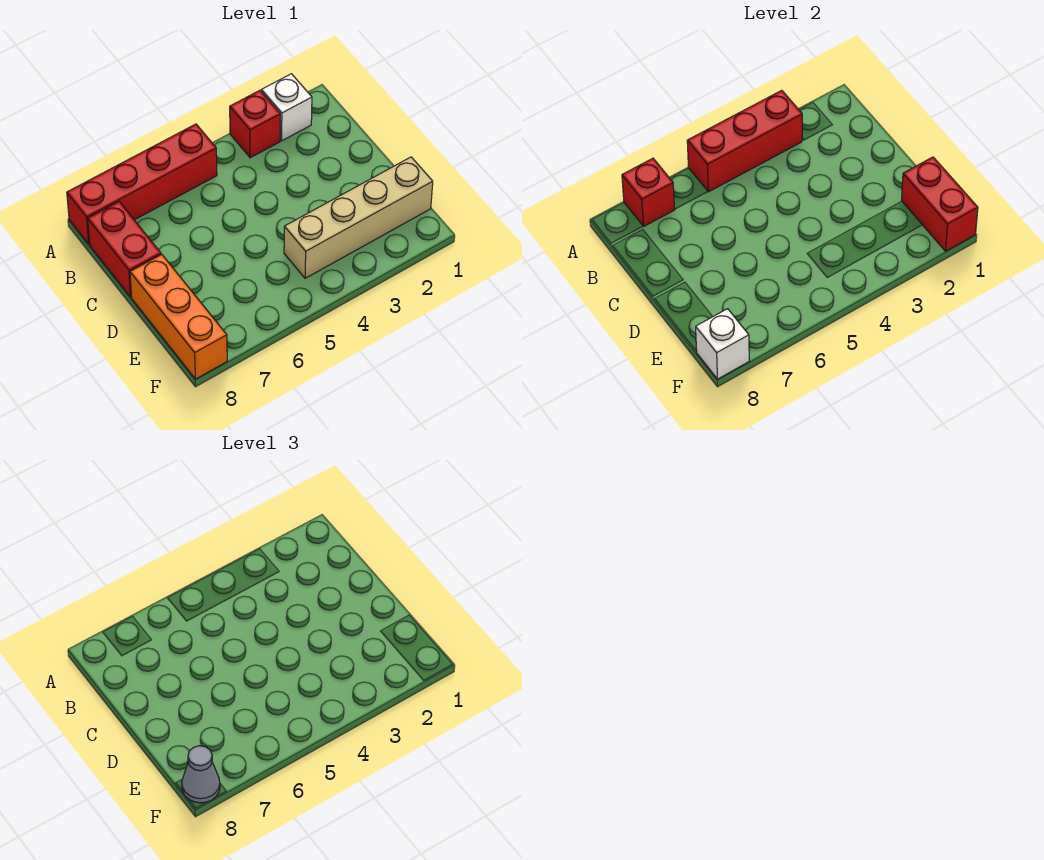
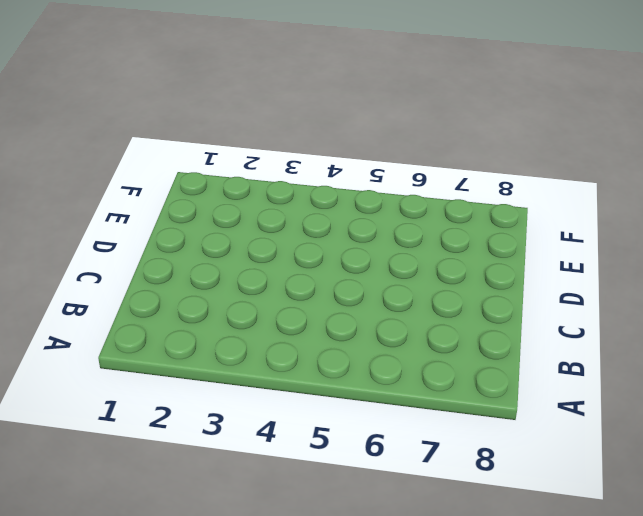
none -> white 1x1 brick [261,74,312,141]
none -> red 1x1 brick [230,90,280,158]

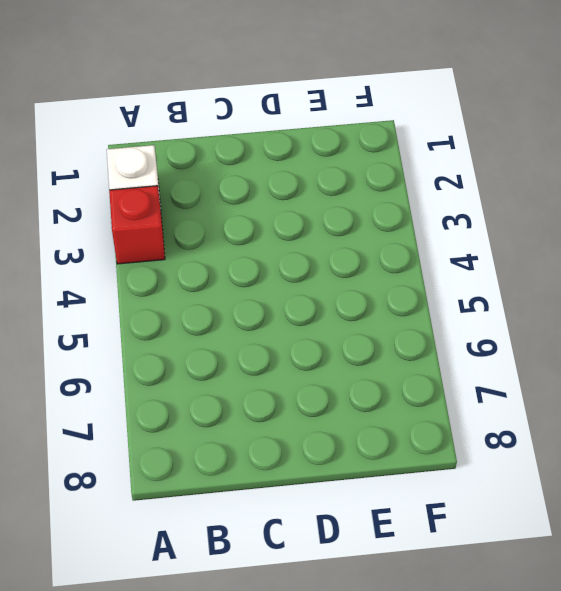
none -> red 1x4 brick [67,124,217,244]
none -> red 1x2 brick [88,202,161,297]

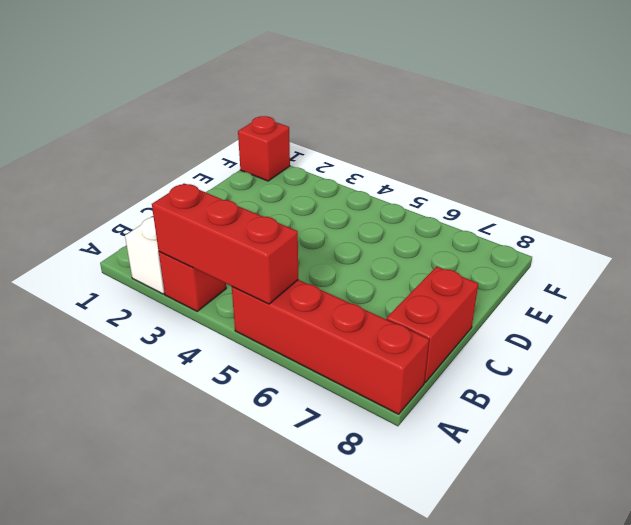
red 1x1 brick [238,116,290,181] -> red 1x1 brick moved to [622,158,675,226]
none -> orange 1x3 brick [130,254,227,379]
none -> tan 1x4 brick [284,157,433,278]

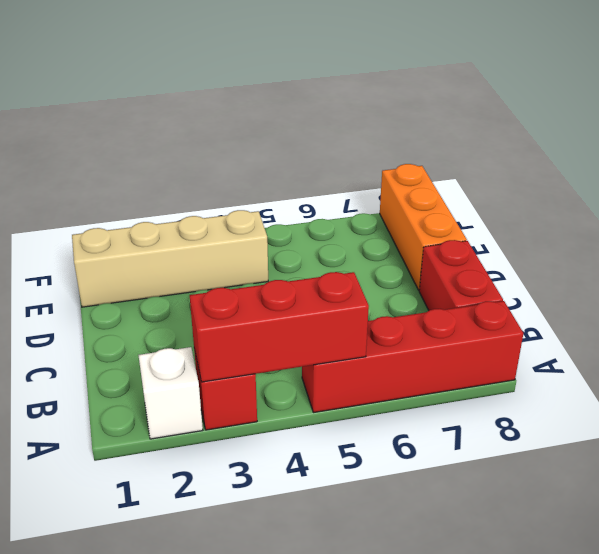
none -> red 1x1 brick [622,158,675,226]
none -> red 1x2 brick [902,157,978,251]

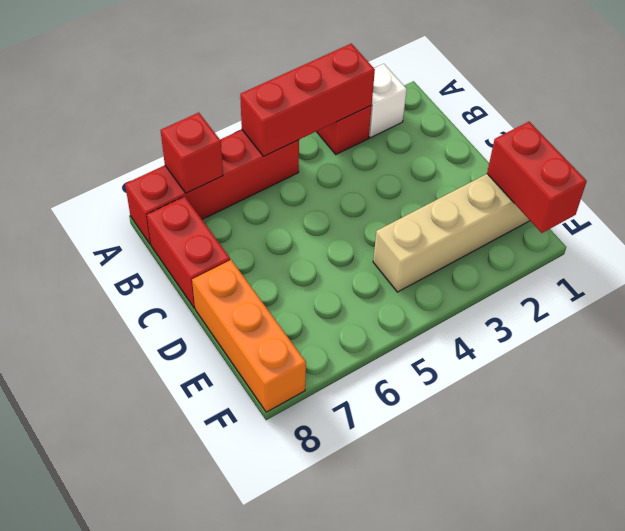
none -> white 1x1 brick [696,309,749,379]
none -> grey 1x1 cone [182,746,220,803]

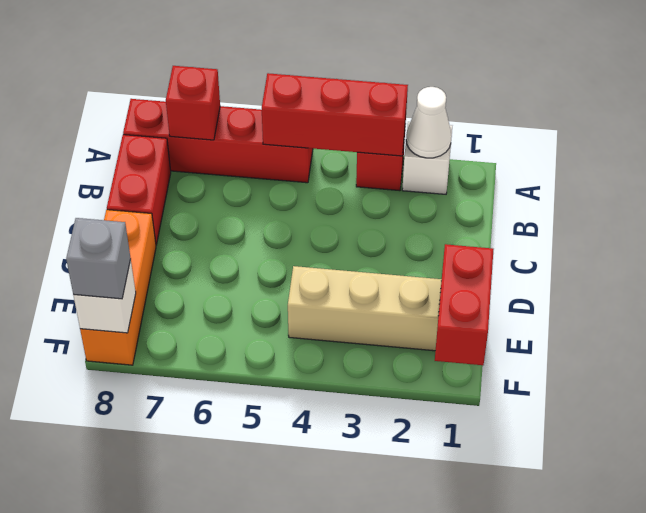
white 1x1 cone [406,87,452,158] -> none
grey 1x1 brick [66,218,131,299] -> grey 1x1 cone [182,746,220,803]

